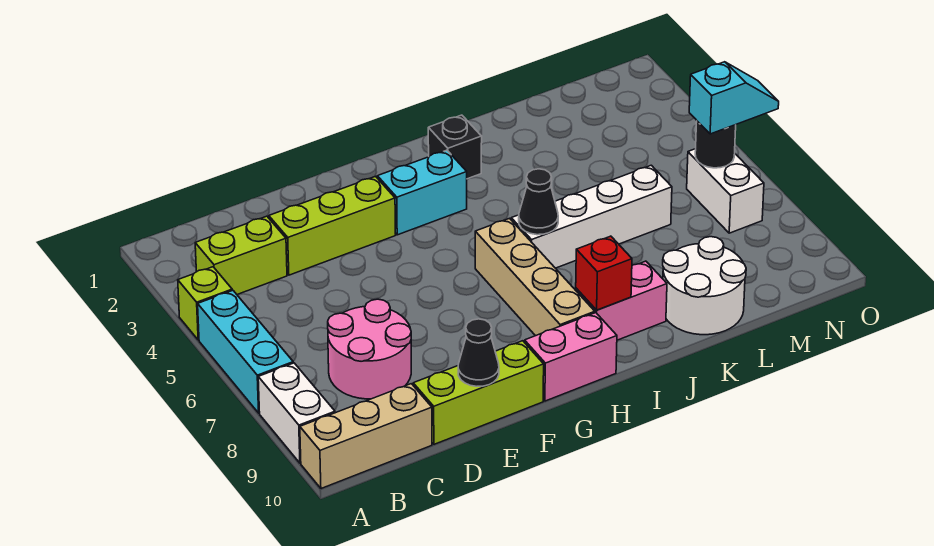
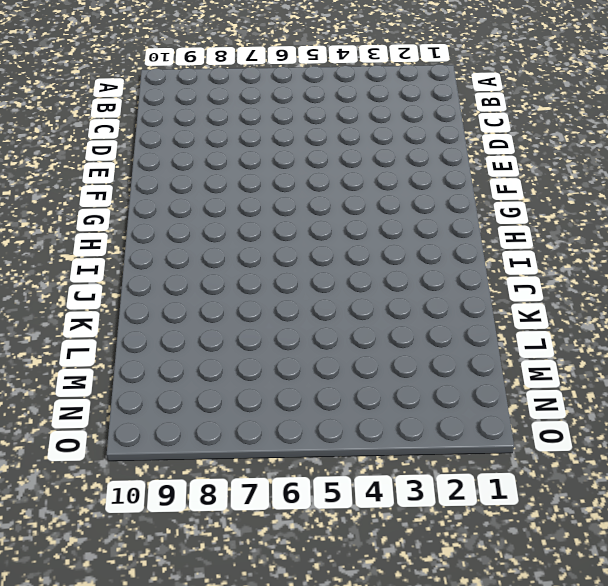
none -> lime 1x1 brick [178,267,232,340]
none -> cyan 1x3 brick [198,290,293,413]
none -> white 1x2 brick [258,363,335,463]

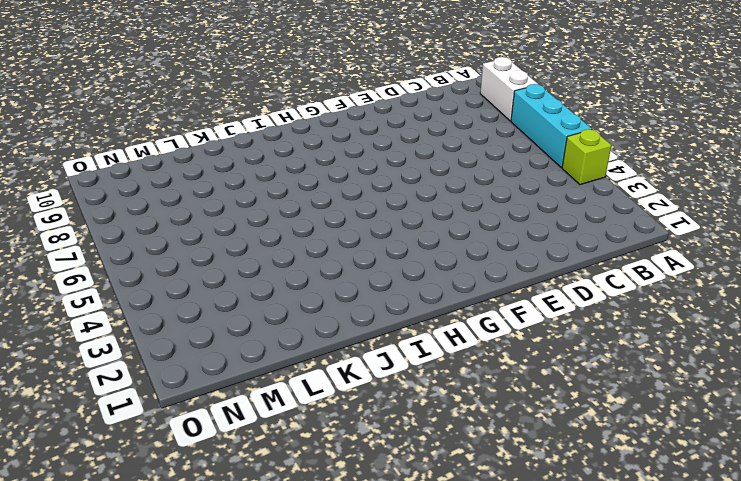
none -> tan 1x3 brick [300,384,432,489]
none -> lime 1x2 brick [195,216,287,294]
none -> pink 2x2 round brick [328,299,411,399]

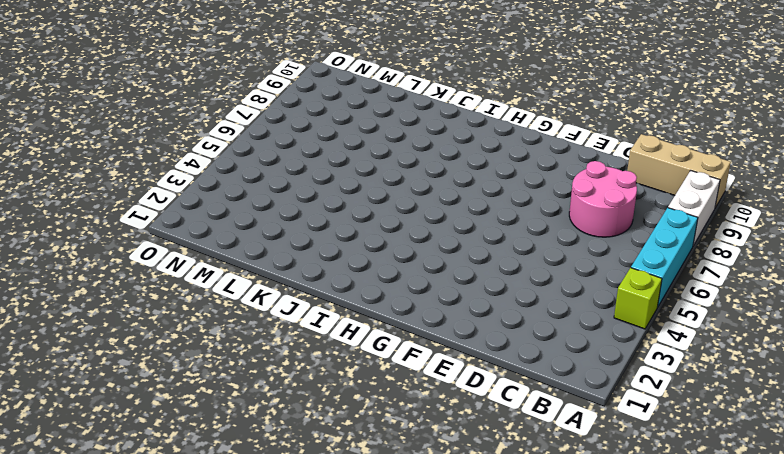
none -> lime 1x2 brick [195,216,287,294]
none -> lime 1x3 brick [269,176,396,275]
none -> lime 1x3 brick [413,341,544,444]

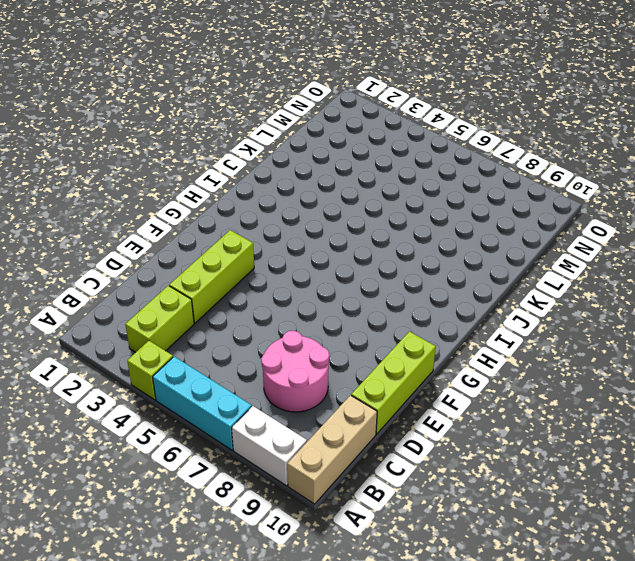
none -> cyan 1x2 brick [377,150,467,235]
none -> pink 1x2 brick [525,313,617,401]
none -> tan 1x4 brick [475,218,595,336]

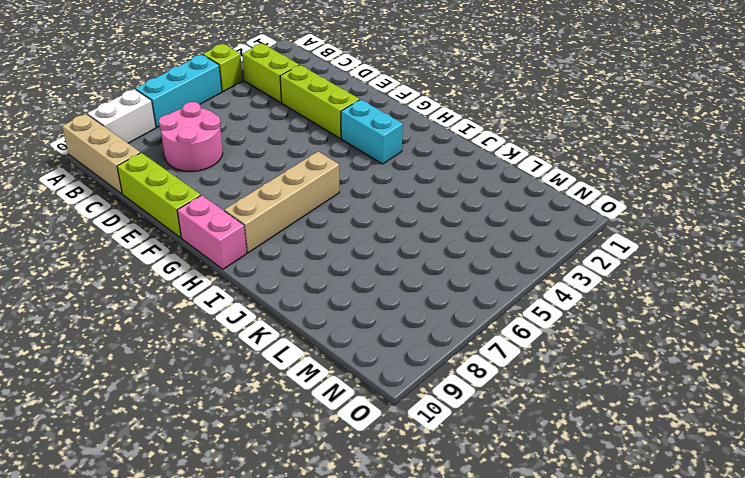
none -> black 1x1 brick [428,115,482,179]
none -> white 1x4 brick [511,165,672,268]
none -> pink 1x2 brick [576,261,667,340]

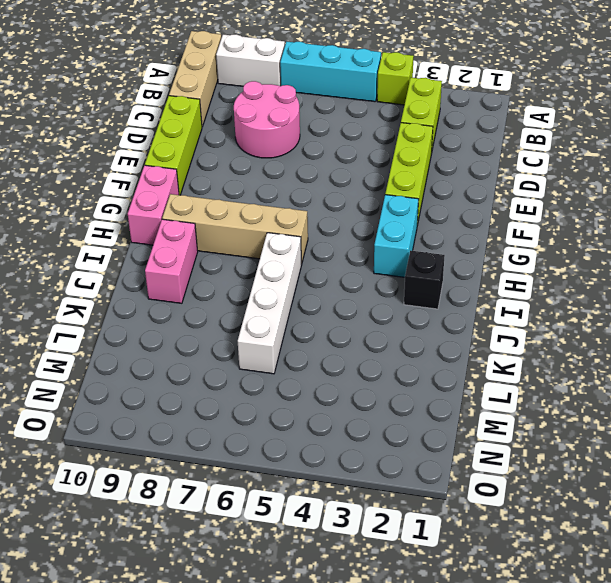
none -> white 2x2 round brick [663,237,746,335]
none -> white 1x2 brick [687,149,764,233]
none -> black 1x1 cone [458,319,499,386]

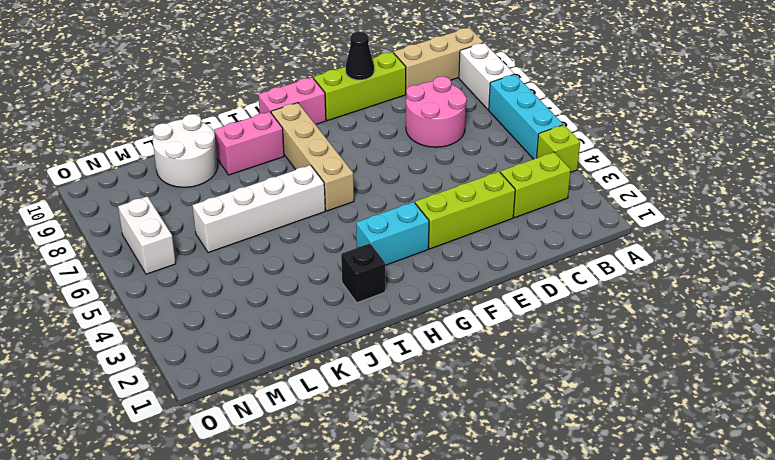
none -> black 1x1 cone [519,169,558,235]
none -> red 1x1 brick [576,236,632,310]
none -> black 1x1 round brick [695,121,736,168]

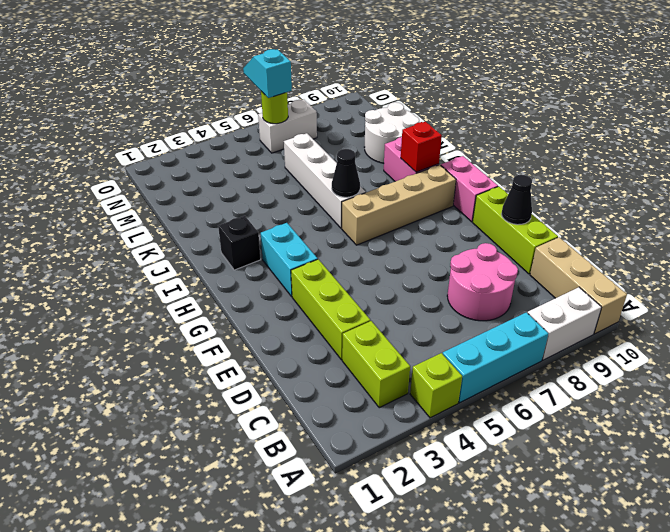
lime 1x1 round brick [261,91,288,124] -> black 1x1 round brick [695,121,736,168]

